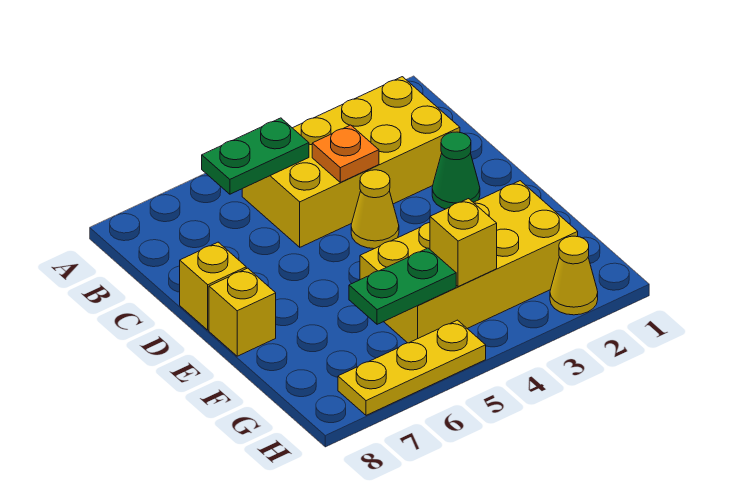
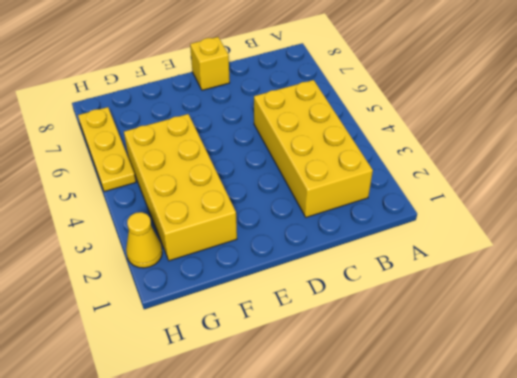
none -> green 1x1 cone [432,132,480,209]
none -> yellow 1x1 cone [351,170,399,249]
none -> yellow 1x1 brick [209,268,276,356]

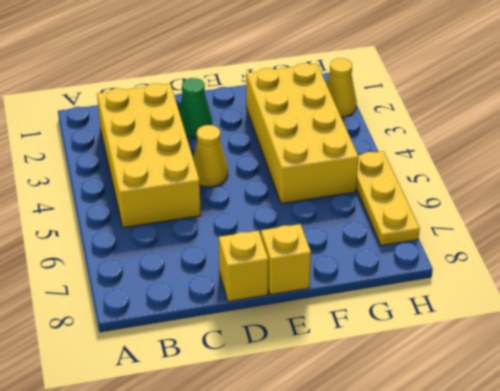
none -> green 1x2 plate [202,118,309,194]
none -> orange 1x1 plate [312,125,379,182]
none -> yellow 1x1 brick [430,199,497,287]

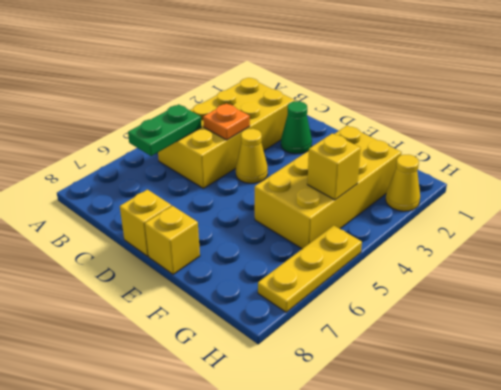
none -> green 1x2 plate [349,248,456,324]

